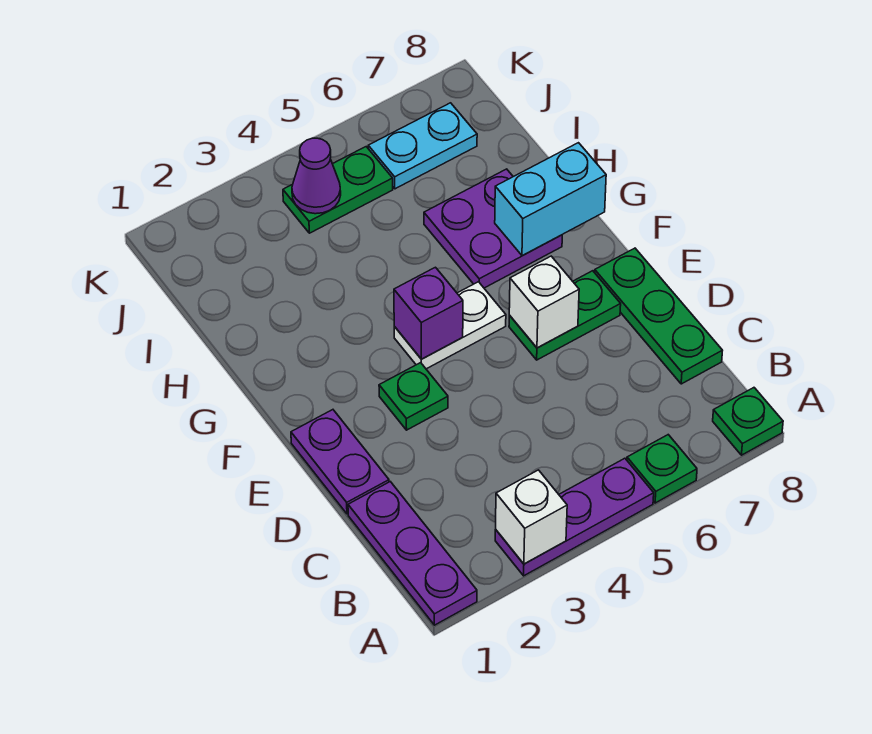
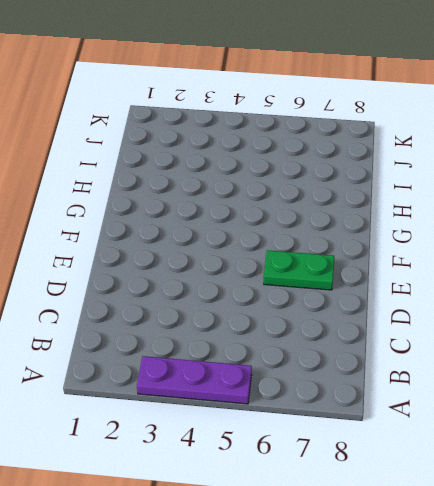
none -> purple 1x3 plate [348,482,477,625]
none -> green 1x1 plate [627,435,697,503]
none -> green 1x1 plate [713,388,783,455]

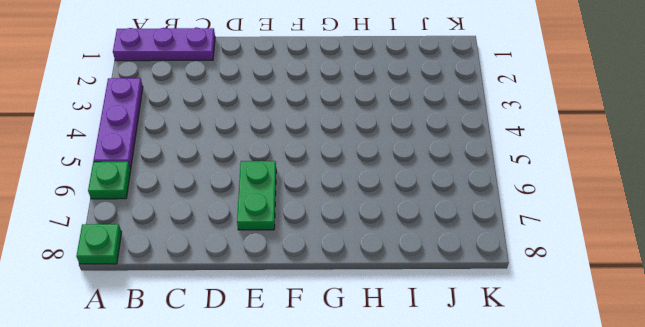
none -> green 1x3 plate [595,248,723,384]
none -> purple 1x2 plate [291,410,389,514]
none -> green 1x1 plate [379,363,448,430]

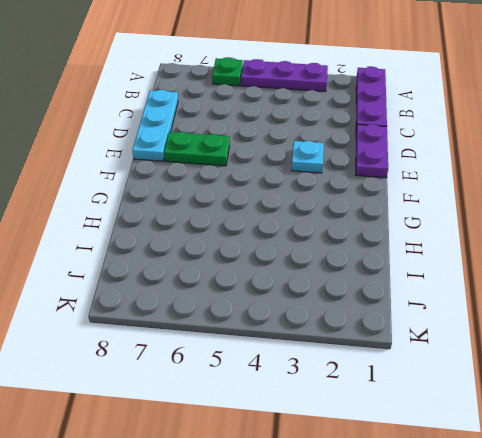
cyan 1x3 plate [132,90,178,161] -> green 1x3 plate [595,248,723,384]
cyan 1x1 plate [291,141,324,173] -> green 1x1 plate [379,363,448,430]
none -> green 1x1 plate [713,388,783,455]
none -> white 1x2 plate [394,282,506,369]
none -> purple 2x2 plate [424,169,562,288]

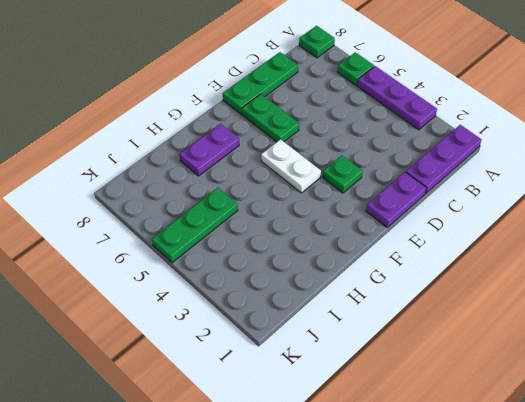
purple 1x2 plate [180,124,239,176] -> purple 2x2 plate [424,169,562,288]
green 1x3 plate [152,188,238,263] -> green 1x2 plate [283,147,393,233]
none -> cyan 1x2 plate [368,103,477,189]
none -> white 1x1 brick [496,470,567,564]
none -> white 1x1 brick [509,256,579,348]

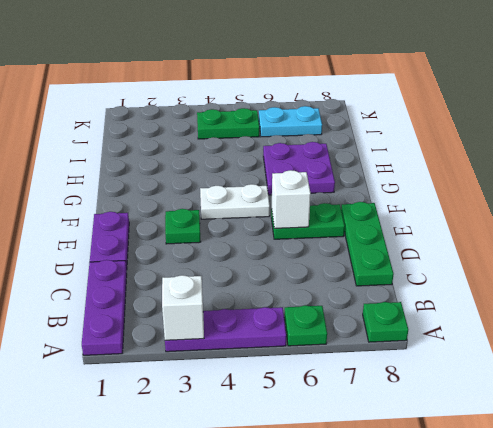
none -> purple 1x1 brick [394,267,463,359]
none -> cyan 1x2 brick [495,143,606,256]
none -> purple 1x1 cone [292,138,341,214]

